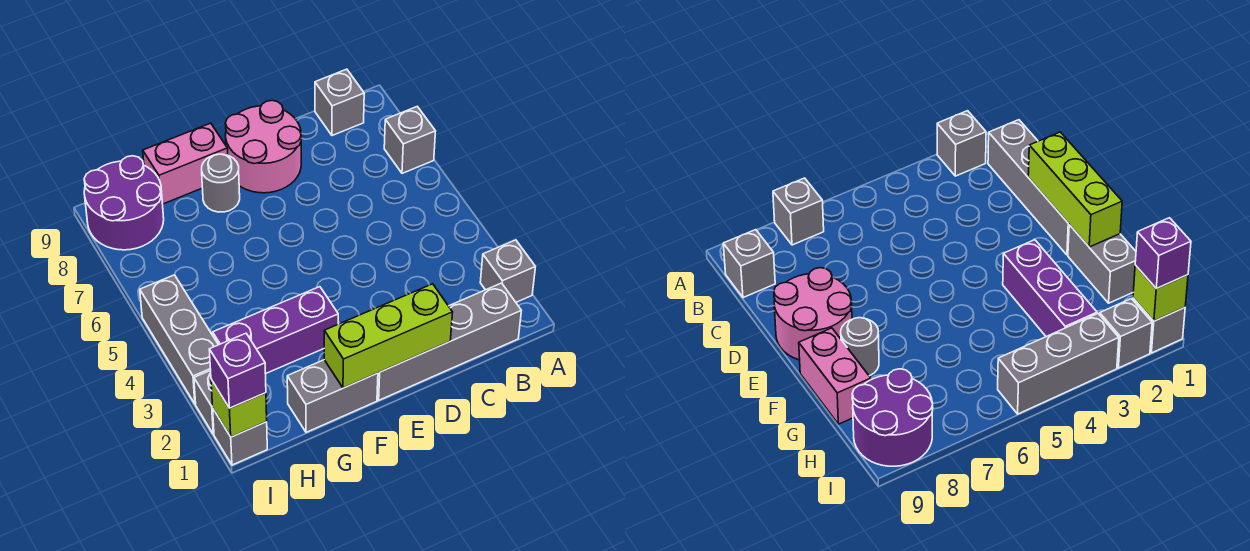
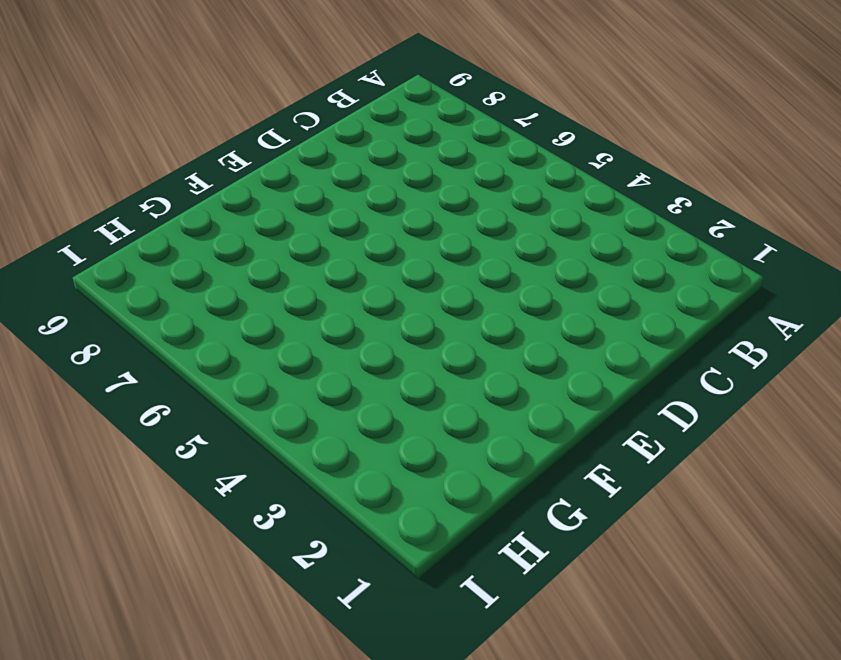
none -> grey 1x1 brick [480,240,535,302]
none -> grey 1x1 brick [384,107,436,173]
none -> grey 1x4 brick [377,283,521,400]

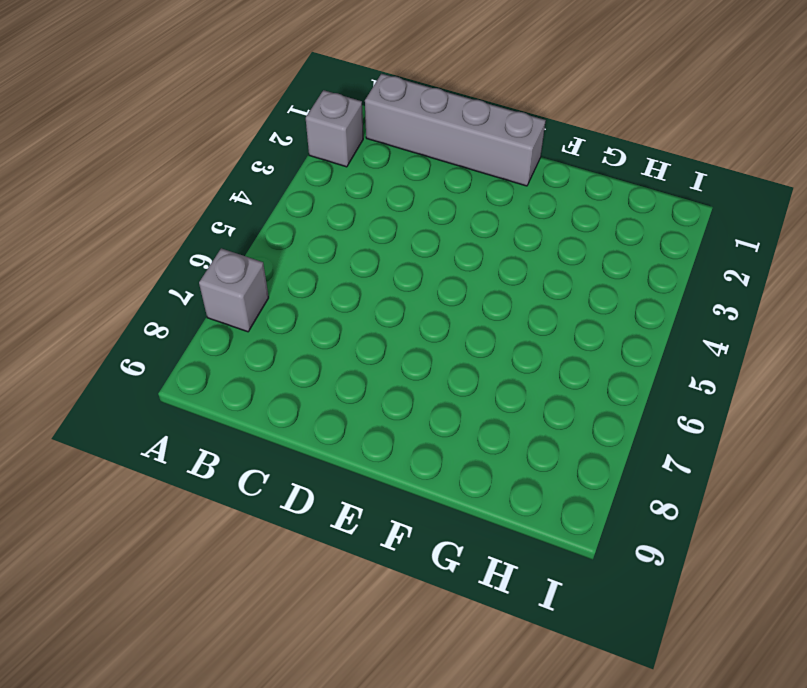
none -> grey 1x1 brick [315,69,364,136]
none -> pink 2x2 round brick [225,100,301,193]
none -> grey 1x2 brick [287,360,378,432]

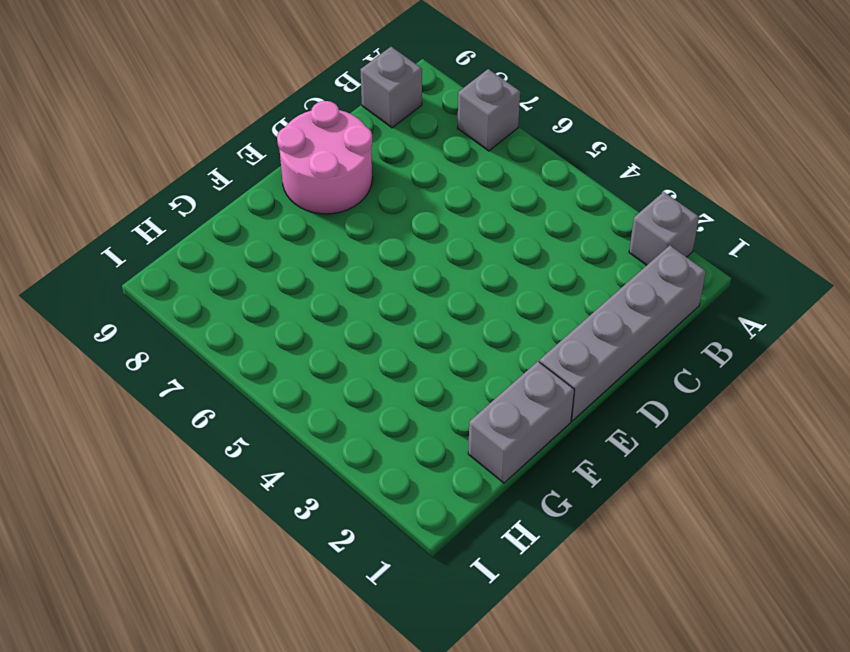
none -> purple 1x3 brick [213,287,338,374]
none -> grey 1x1 round brick [202,154,240,212]
none -> pink 1x2 brick [143,123,228,204]

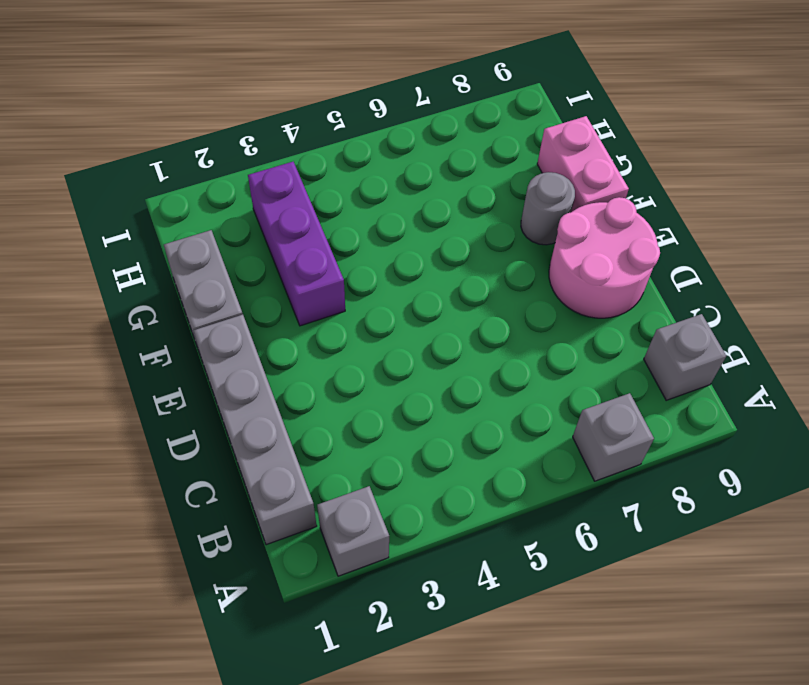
none -> purple 2x2 round brick [84,156,164,250]
none -> grey 1x1 brick [213,409,267,465]
none -> grey 1x1 brick [194,370,214,434]

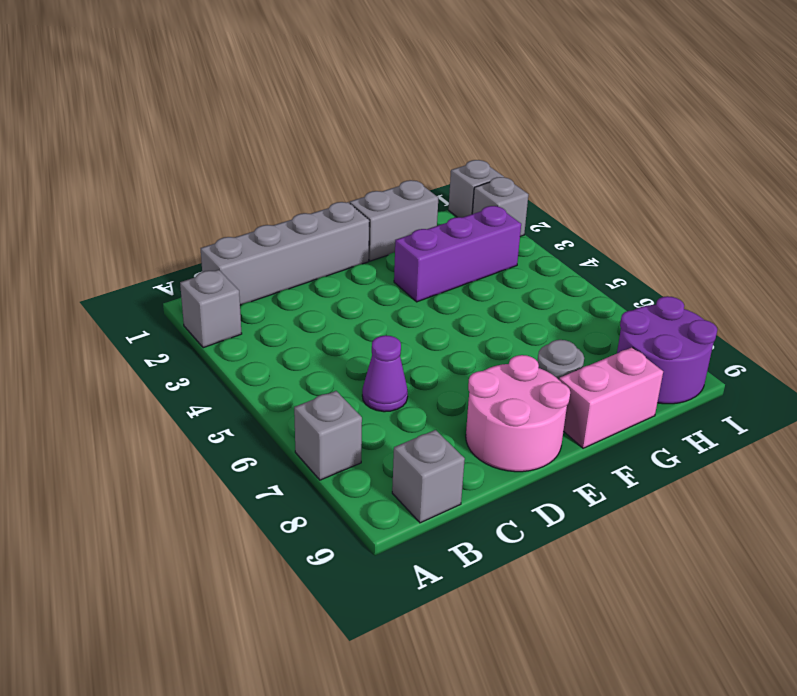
purple 1x1 cone [362,335,408,412] -> none
none -> grey 1x3 brick [140,275,218,404]
none -> lime 1x3 brick [324,284,453,388]
none -> lime 1x1 brick [211,380,267,437]

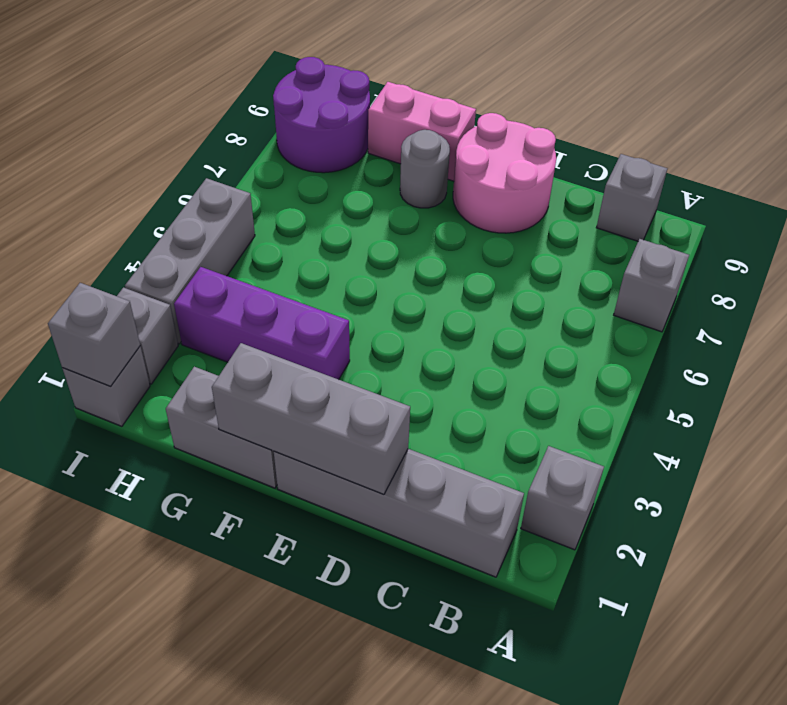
grey 1x3 brick [212,343,410,494] -> lime 1x3 brick [324,284,453,388]
grey 1x1 brick [48,283,140,386] -> lime 1x1 brick [211,380,267,437]
none -> purple 1x1 brick [209,333,266,408]

